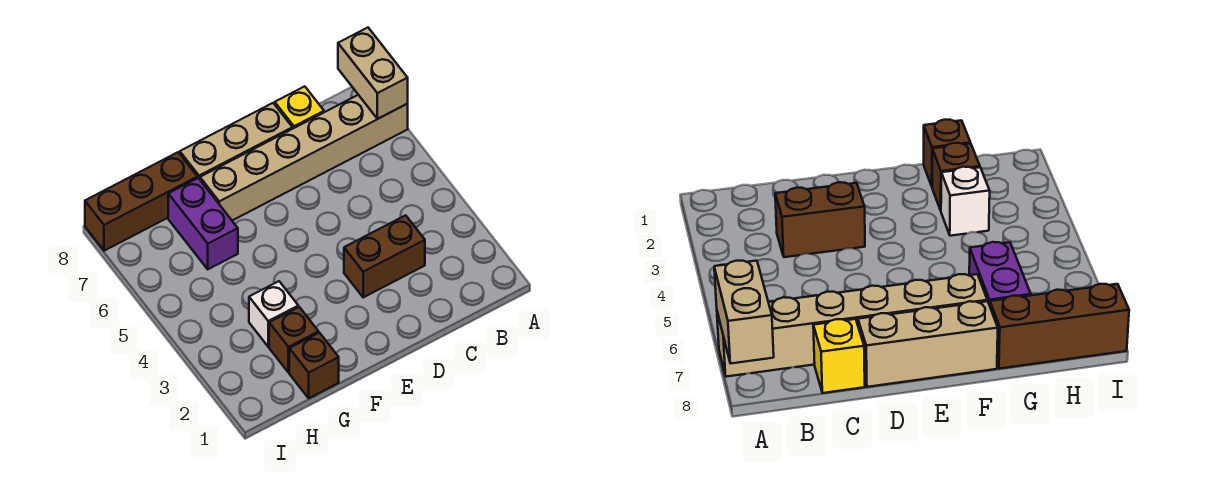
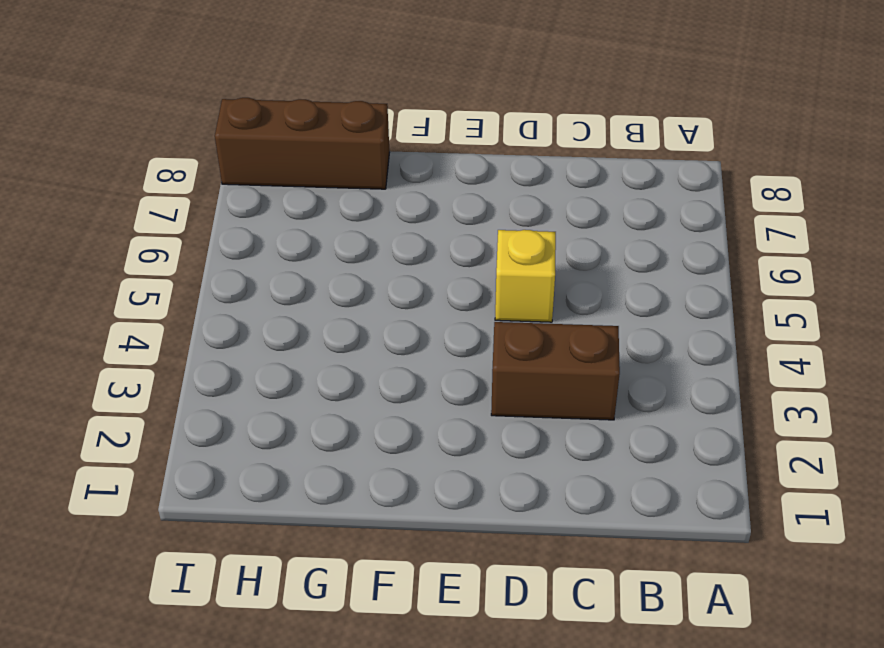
yellow 1x1 brick [495,230,556,322] -> yellow 1x1 brick moved to [275,86,324,129]
none -> tan 1x6 brick [200,95,408,220]
none -> tan 1x3 brick [180,103,292,179]

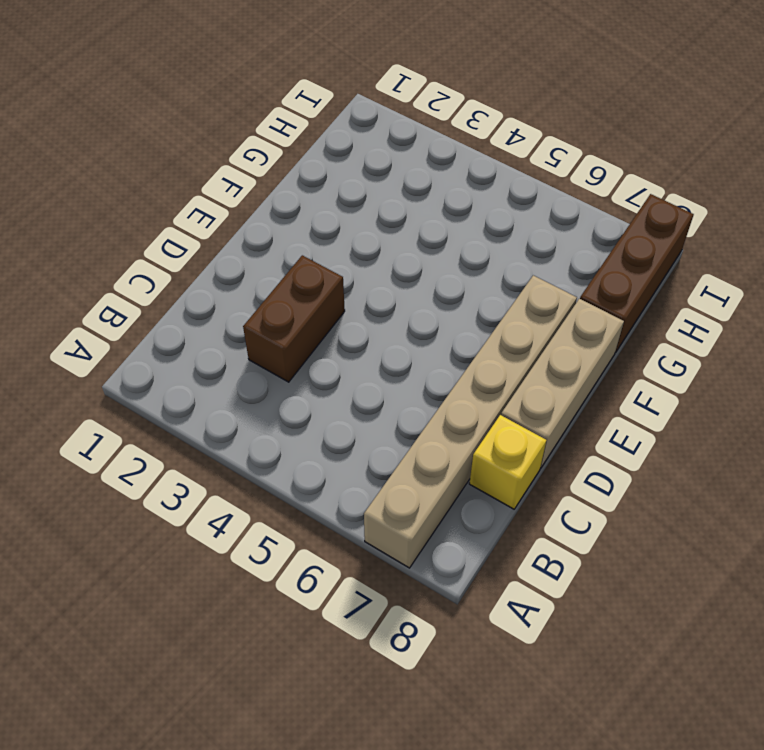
none -> brown 1x1 brick [289,333,339,398]
none -> brown 1x1 brick [269,307,319,373]

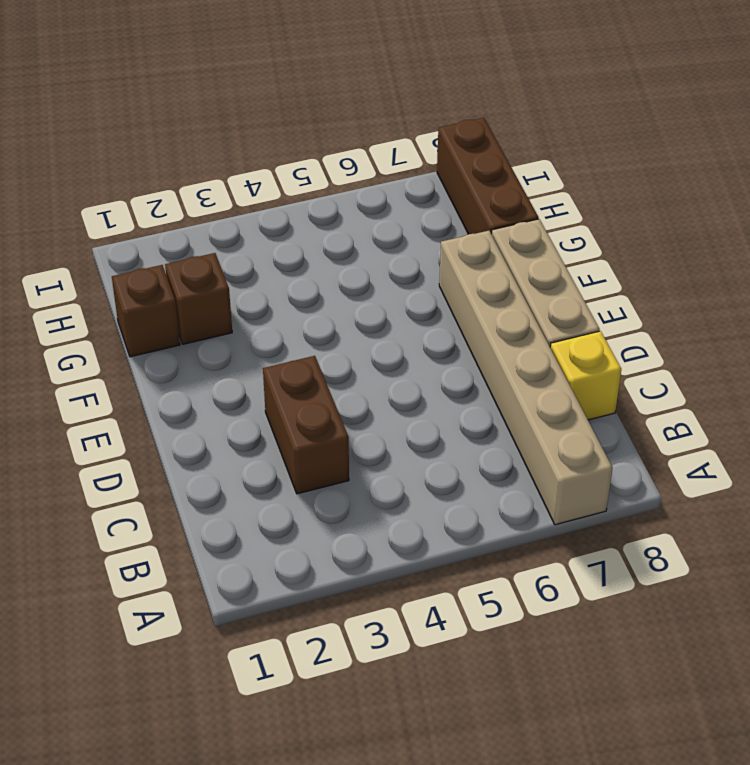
none -> white 1x1 brick [249,281,298,347]
none -> purple 1x2 brick [168,178,238,269]

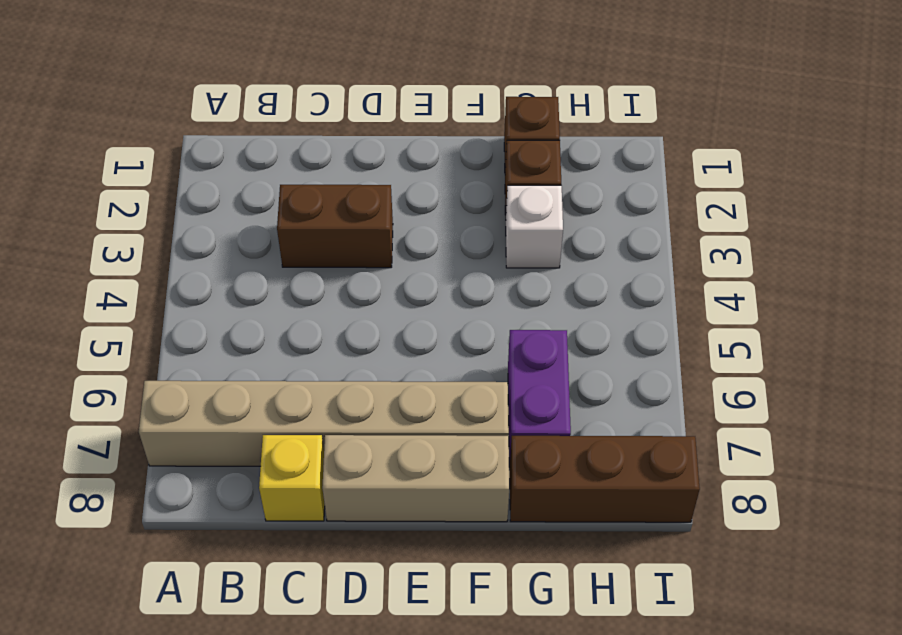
none -> tan 1x2 brick [338,28,408,119]

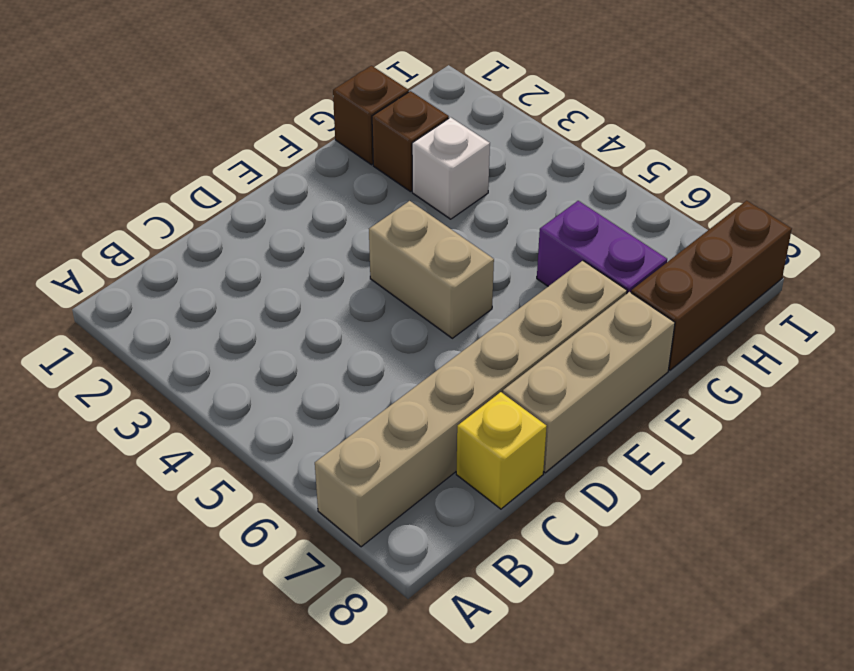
tan 1x2 brick [369,201,494,338] -> tan 1x2 brick moved to [338,28,408,119]
none -> brown 1x2 brick [344,215,425,297]

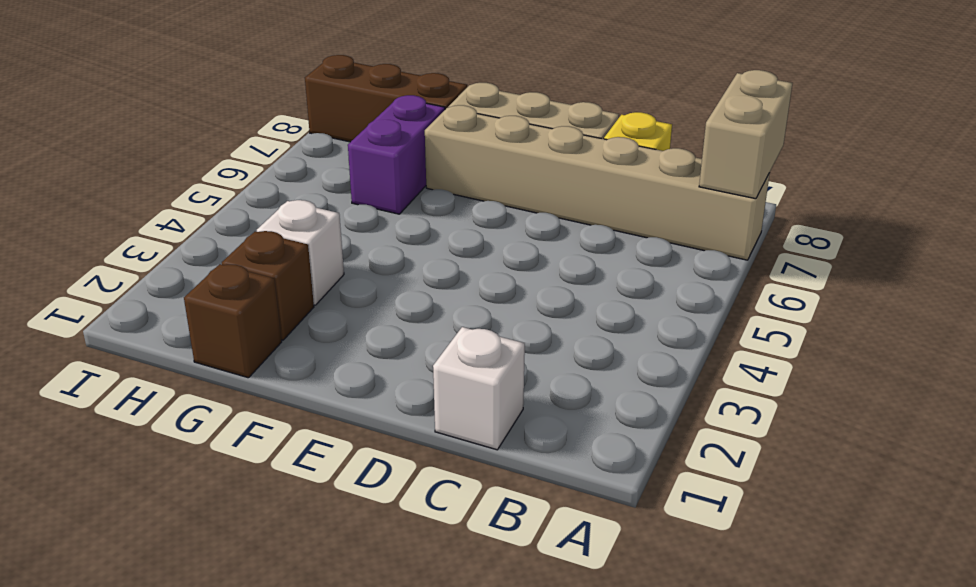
white 1x1 brick [433,327,525,450] -> none
none -> brown 1x2 brick [344,215,425,297]

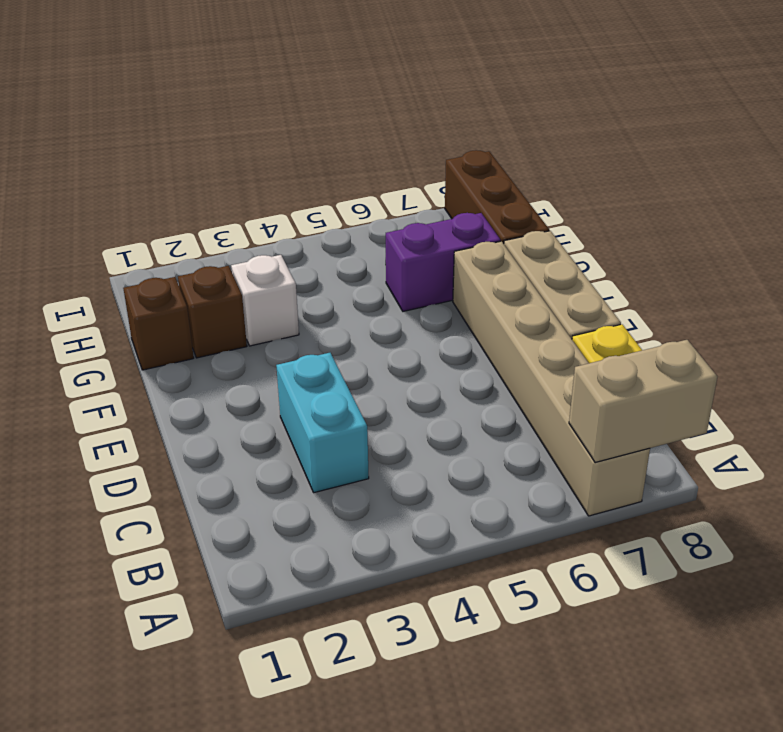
cyan 1x2 brick [276,353,369,493] -> brown 1x2 brick [344,215,425,297]

